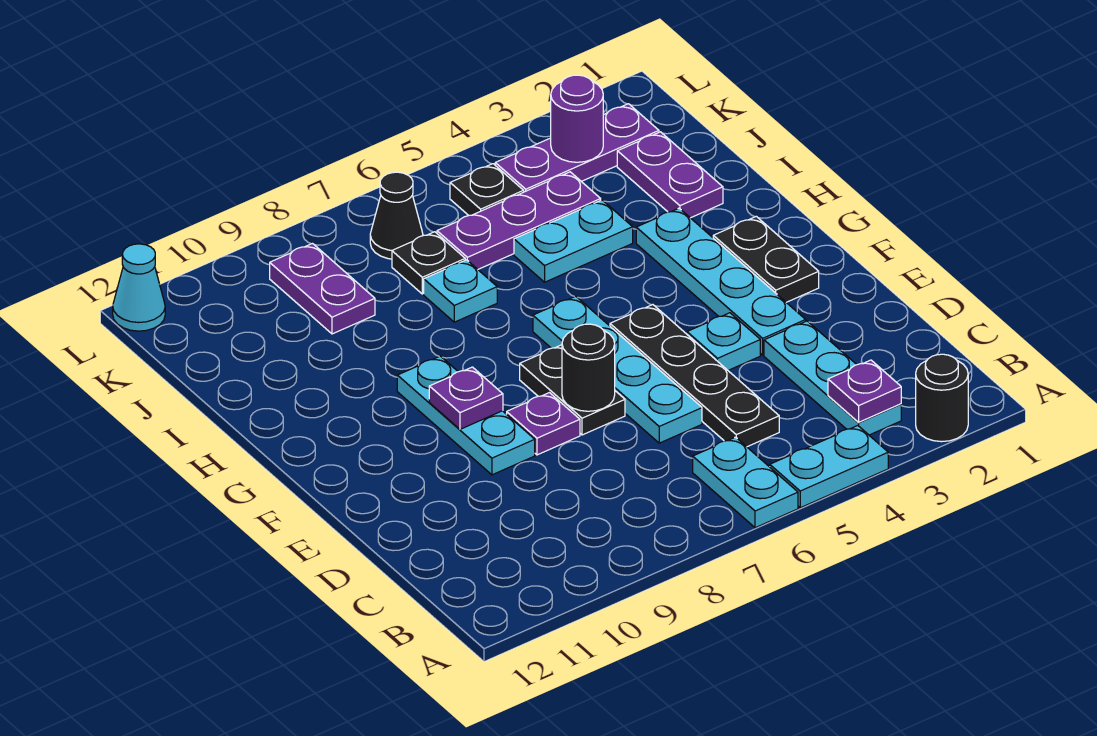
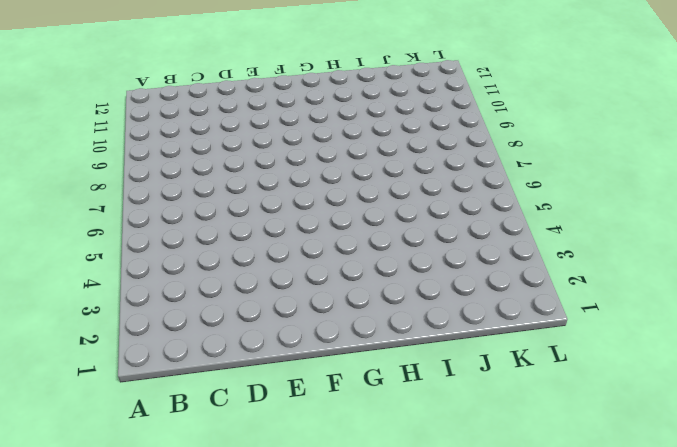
none -> black 1x1 round brick [916,354,968,442]
none -> cyan 1x2 plate [770,426,888,508]
none -> cyan 1x2 plate [693,437,798,528]

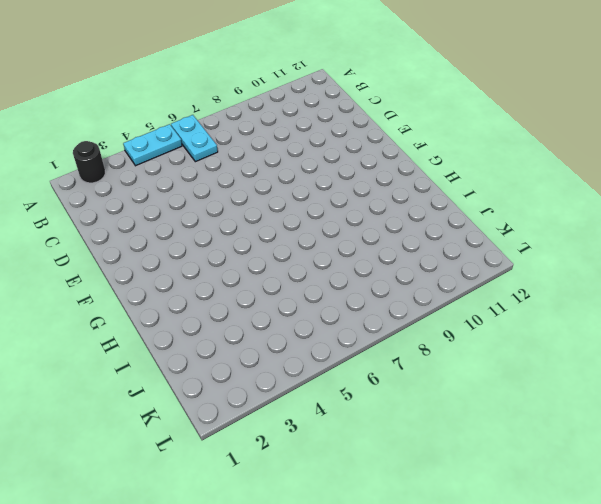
none -> cyan 1x3 plate [764,321,901,435]
none -> black 1x4 plate [610,305,779,447]
none -> cyan 1x4 plate [533,296,702,443]

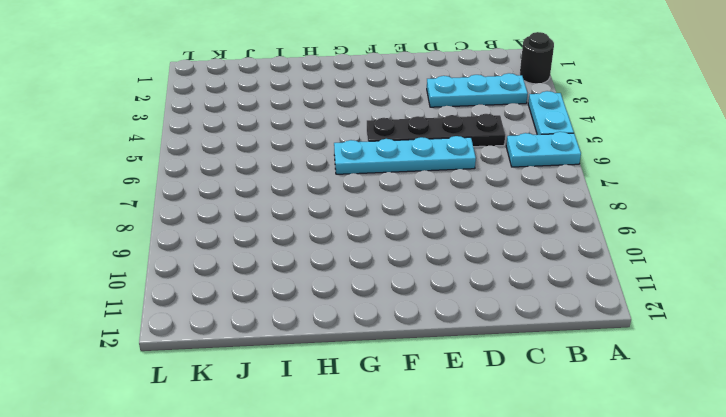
none -> cyan 1x4 plate [636,208,806,355]
none -> cyan 1x1 plate [687,313,760,370]
none -> black 1x2 plate [520,345,625,435]

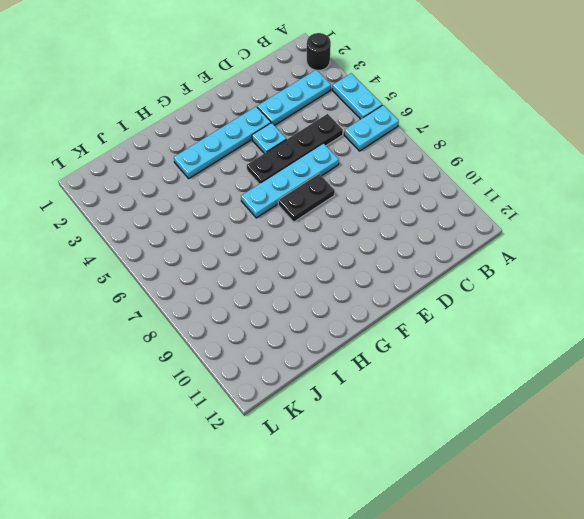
none -> purple 1x1 plate [507,393,580,455]
none -> cyan 1x3 plate [397,356,535,475]
none -> black 1x2 plate [713,216,819,302]

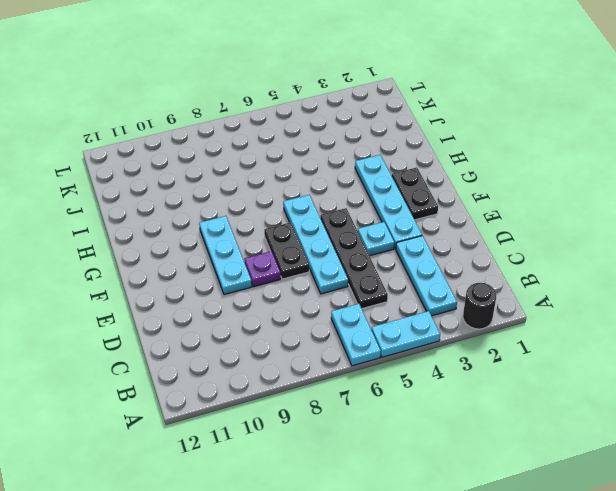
none -> purple 1x2 plate [617,132,723,218]
none -> cyan 1x2 plate [514,200,633,282]
none -> cyan 1x1 plate [424,260,497,322]

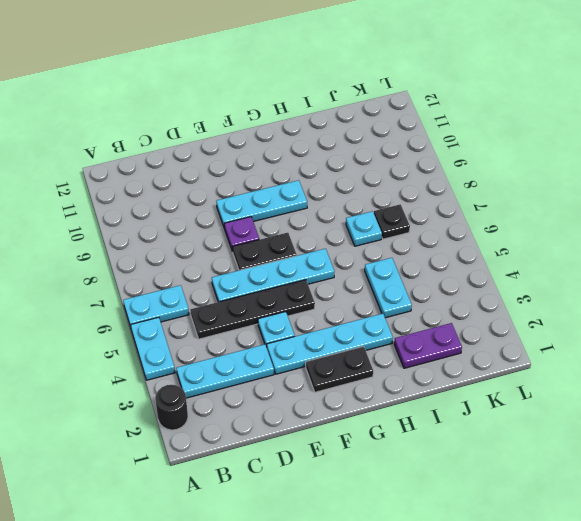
none -> purple 1x3 plate [437,172,601,269]
none -> purple 1x2 plate [270,244,375,334]
none -> purple 1x3 plate [495,104,659,192]

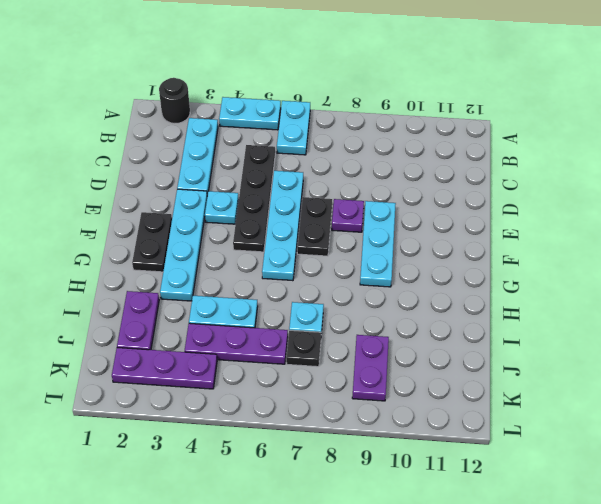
none -> black 1x1 plate [450,164,524,215]
none -> black 1x1 cone [370,172,423,259]
none -> cyan 1x1 cone [113,244,165,331]

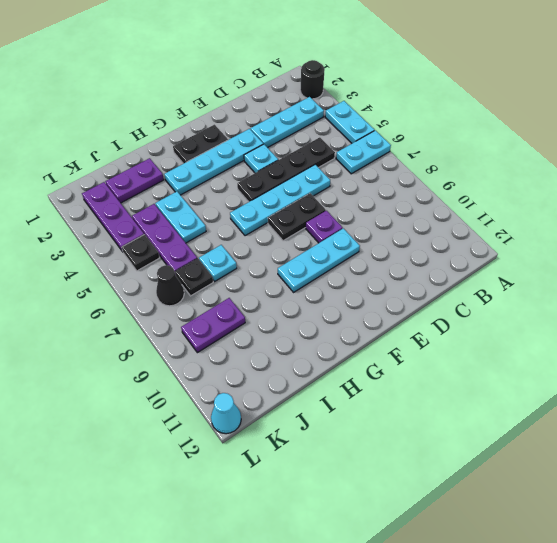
none -> purple 1x1 plate [828,360,901,422]
none -> black 1x1 round brick [562,324,615,411]
none -> purple 1x1 plate [429,367,503,429]

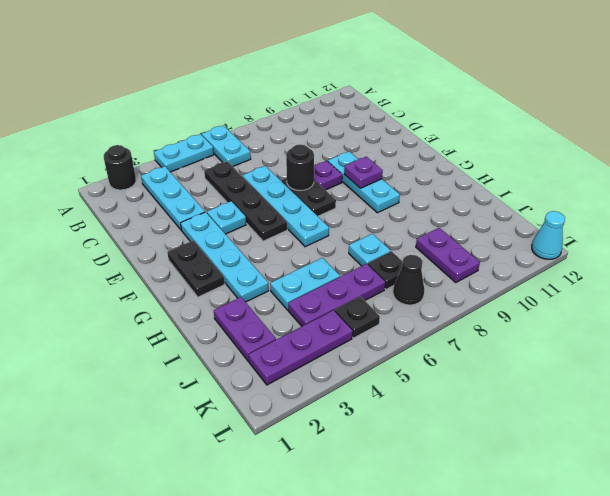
none -> purple 1x1 plate [828,360,901,422]
none -> purple 1x1 round brick [551,75,603,162]

